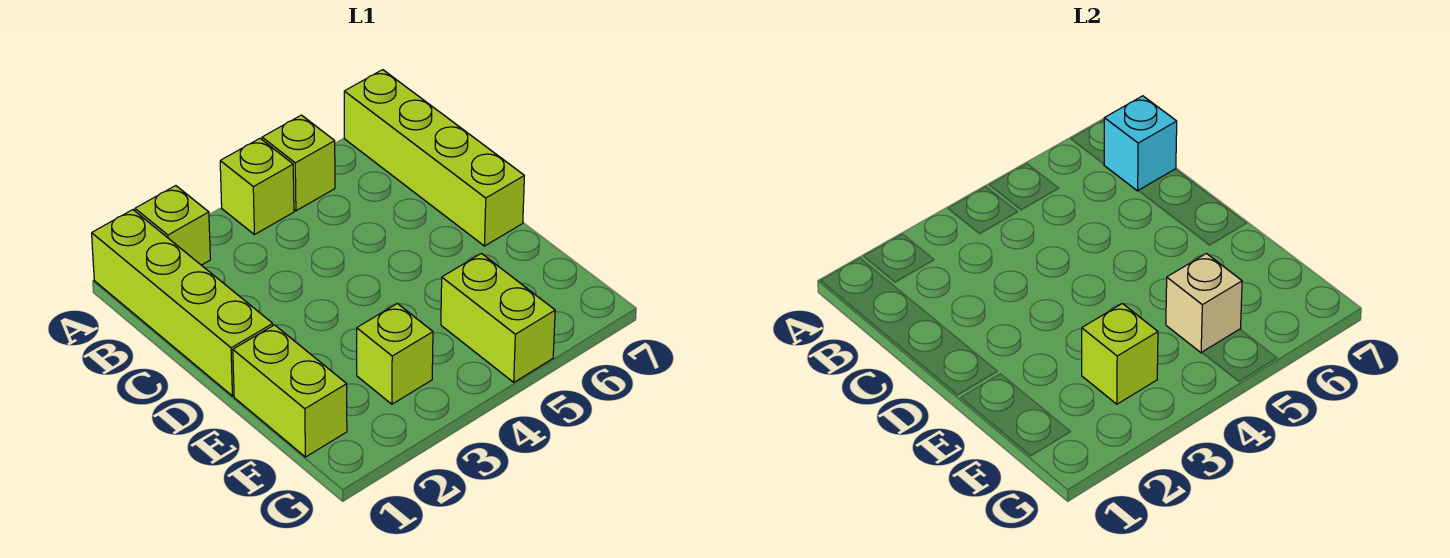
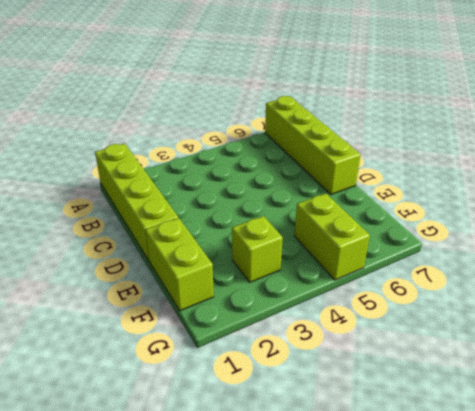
none -> lime 1x1 brick [135,186,210,265]
none -> lime 1x1 brick [220,139,294,235]

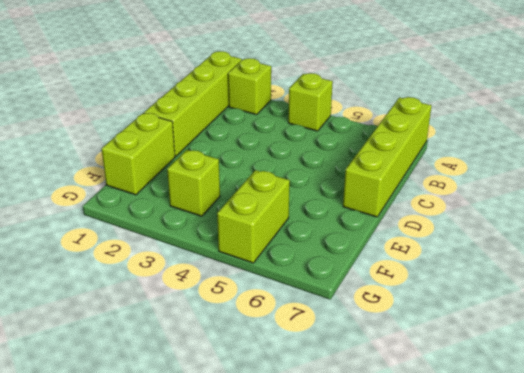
none -> lime 1x1 brick [262,115,335,211]
none -> cyan 1x1 brick [1104,96,1177,191]

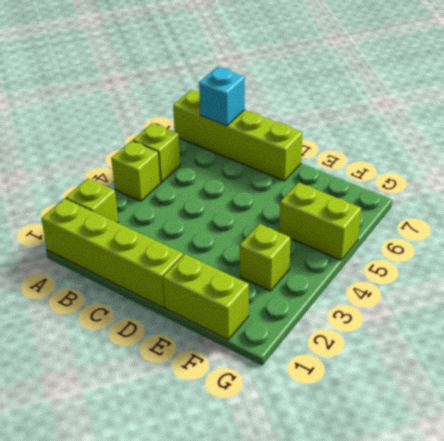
none -> lime 1x1 brick [1082,304,1158,404]
none -> tan 1x1 brick [1166,253,1242,353]

